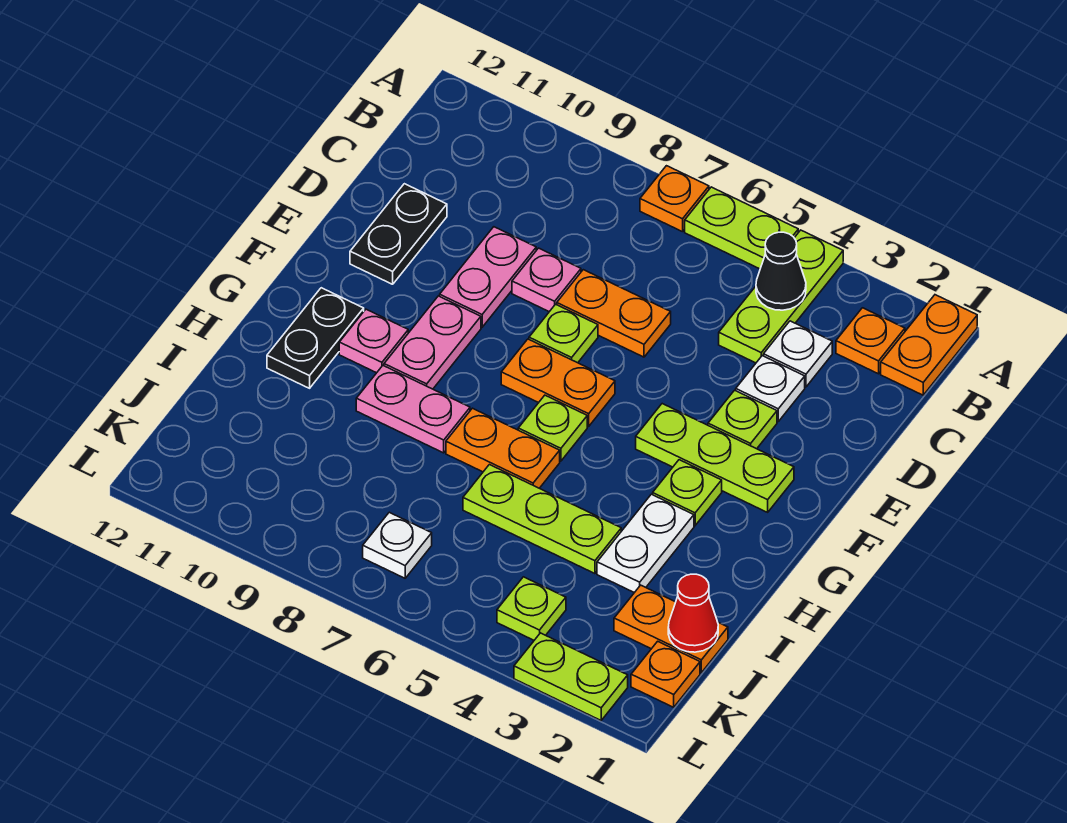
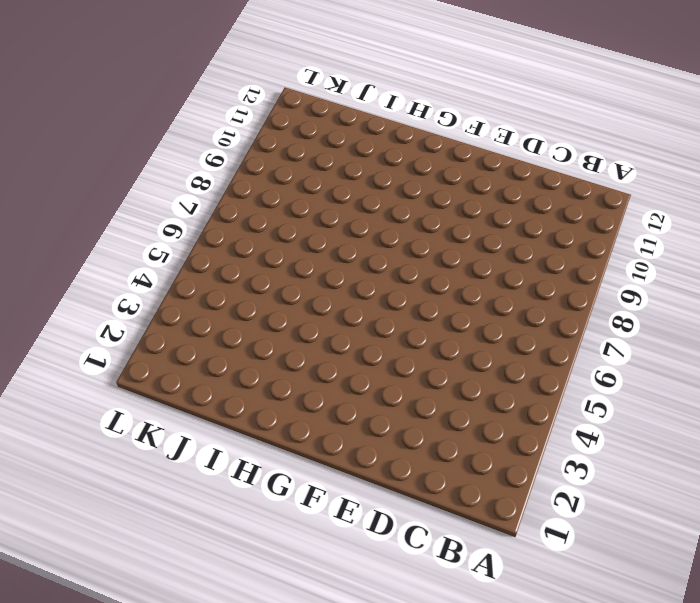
none -> orange 1x2 plate [881,295,977,395]
none -> lime 1x3 plate [719,230,843,363]
none -> lime 1x2 plate [685,187,798,269]
none -> orange 1x1 plate [640,166,709,232]

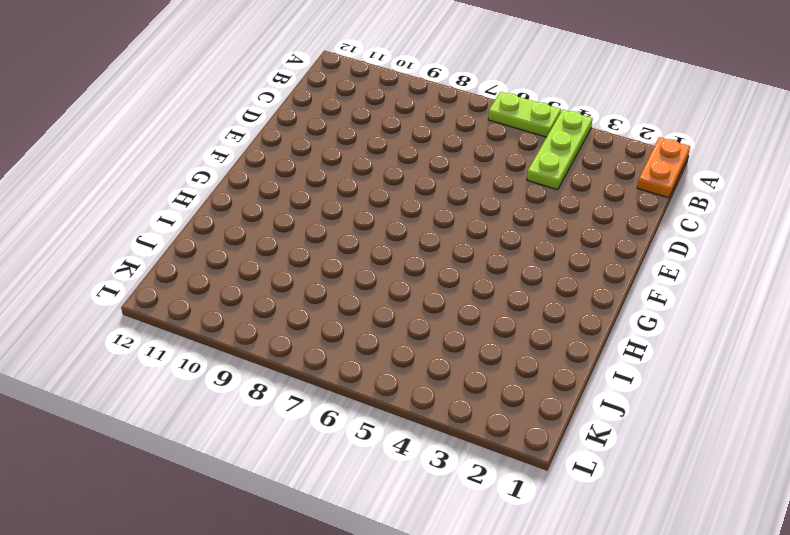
none -> orange 1x1 plate [640,166,709,232]
none -> orange 1x1 plate [836,308,905,374]
none -> white 1x1 plate [764,321,832,387]
none -> white 1x1 plate [736,356,805,421]

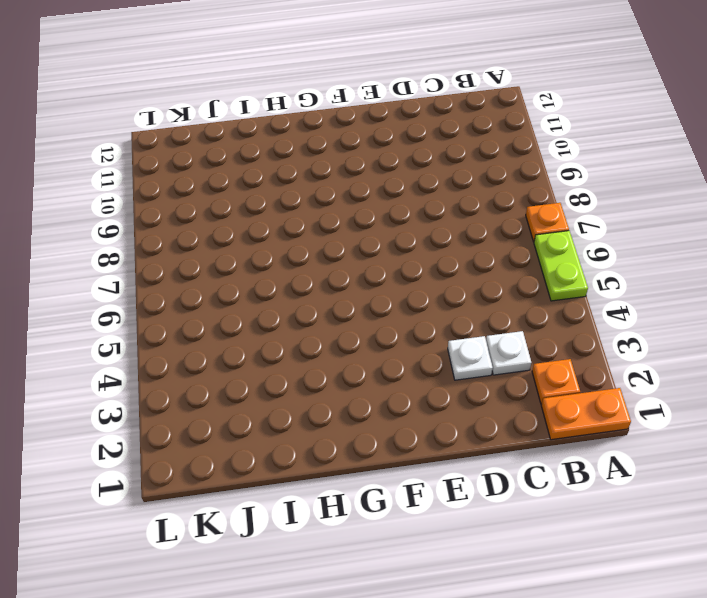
none -> lime 1x3 plate [719,230,843,363]
none -> orange 1x2 plate [557,270,671,357]
none -> pink 1x1 plate [512,248,581,312]
none -> pink 1x2 plate [440,227,536,327]

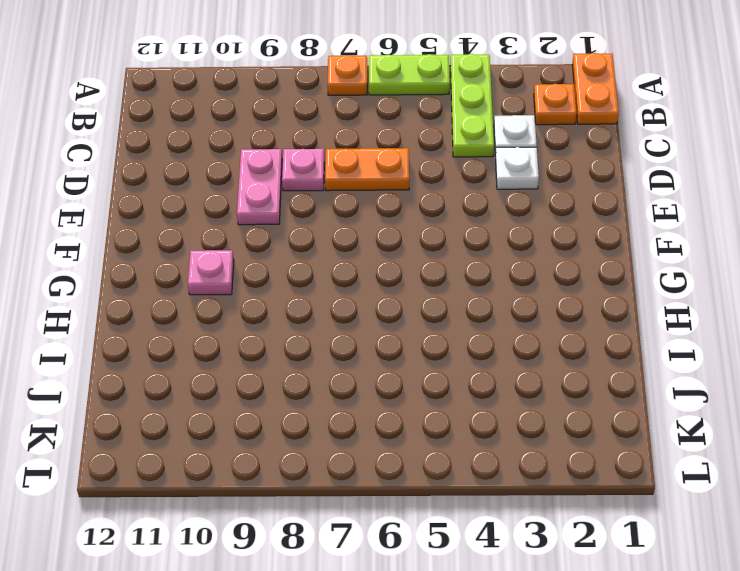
none -> black 1x2 plate [350,184,447,284]
none -> lime 1x1 plate [708,390,777,449]
none -> lime 1x1 plate [529,304,598,363]
none -> lime 1x3 plate [636,404,794,512]

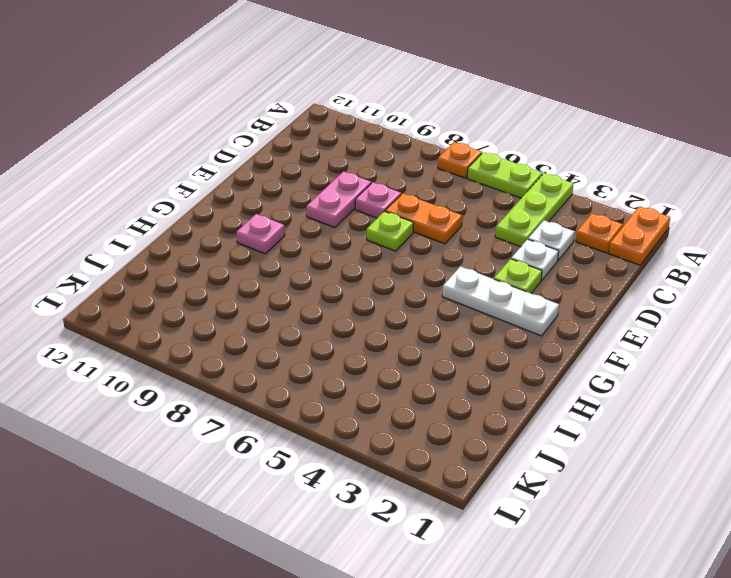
white 1x3 plate [442,267,559,336] -> lime 1x3 plate [636,404,794,512]
none -> black 1x2 plate [350,184,447,284]
none -> orange 1x2 plate [501,339,615,426]
none -> pink 1x2 plate [384,296,481,389]
none -> lime 1x1 plate [653,460,722,526]

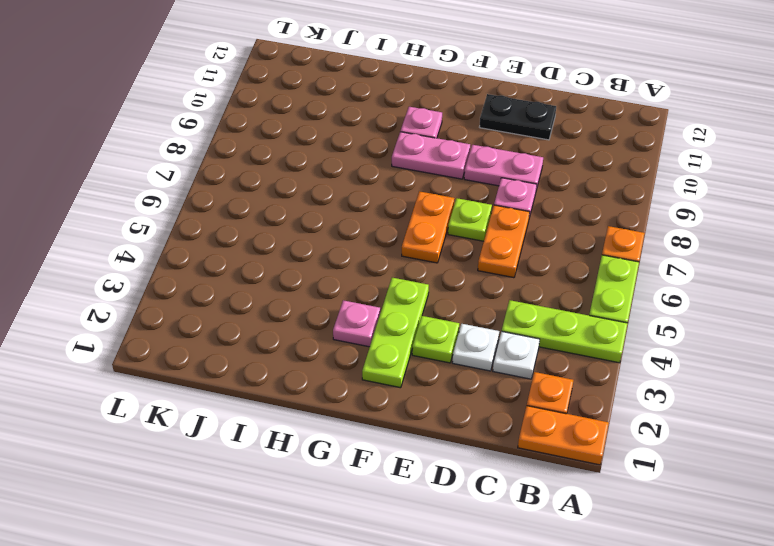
pink 1x1 plate [333,300,380,347] -> lime 1x1 plate [653,460,722,526]
none -> lime 1x1 plate [518,395,587,461]
none -> black 1x2 plate [267,288,364,388]
none -> white 1x2 plate [597,494,694,593]
none -> orange 1x2 plate [446,408,560,488]

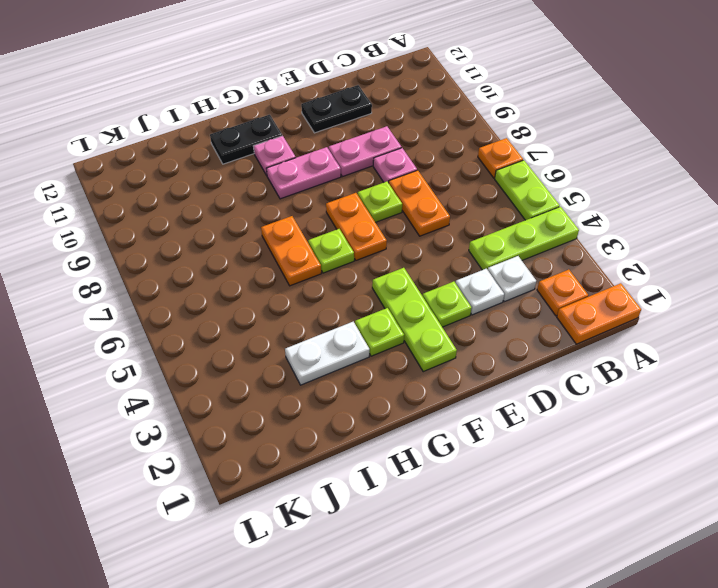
none -> pink 1x2 plate [356,366,470,453]
none -> lime 1x3 plate [463,465,621,574]
none -> orange 1x2 plate [614,585,728,673]
none -> orange 1x1 plate [631,641,700,707]

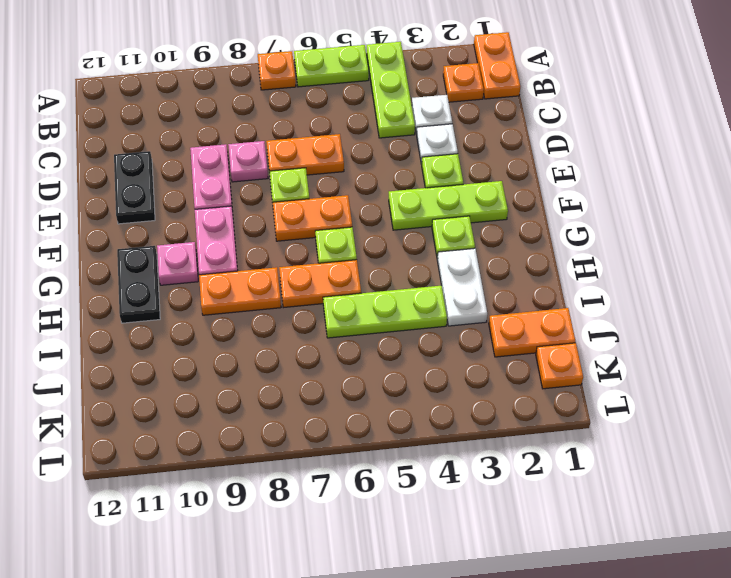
orange 1x2 plate [199,267,281,315] -> pink 1x2 plate [356,366,470,453]
none -> lime 1x1 plate [497,577,566,640]
none -> white 1x1 plate [363,512,432,578]
none -> lime 1x2 plate [514,633,628,720]
none -> black 1x1 cone [756,232,806,310]

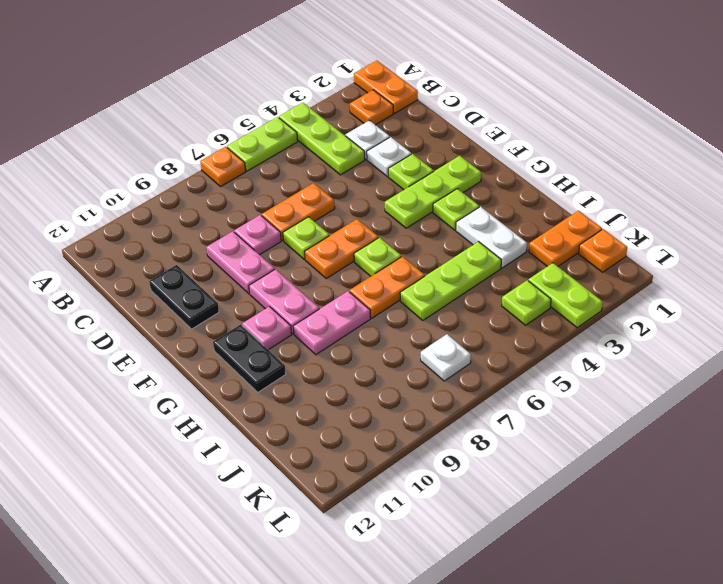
lime 1x2 plate [528,263,603,328] -> lime 1x2 plate turned to [514,633,628,720]
none -> black 1x1 cone [756,232,806,310]
none -> red 1x1 cone [668,574,718,652]

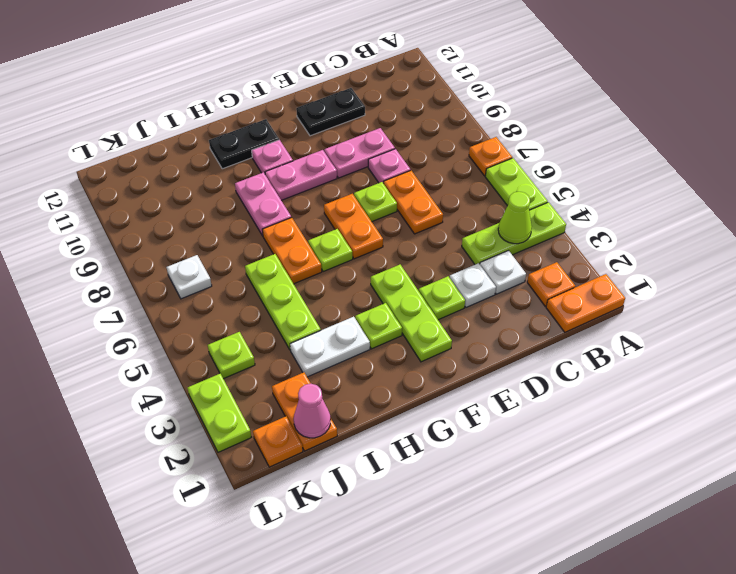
lime 1x1 cone [498,192,532,244] -> black 1x1 cone [756,232,806,310]
pink 1x1 cone [294,384,331,438] -> red 1x1 cone [668,574,718,652]

